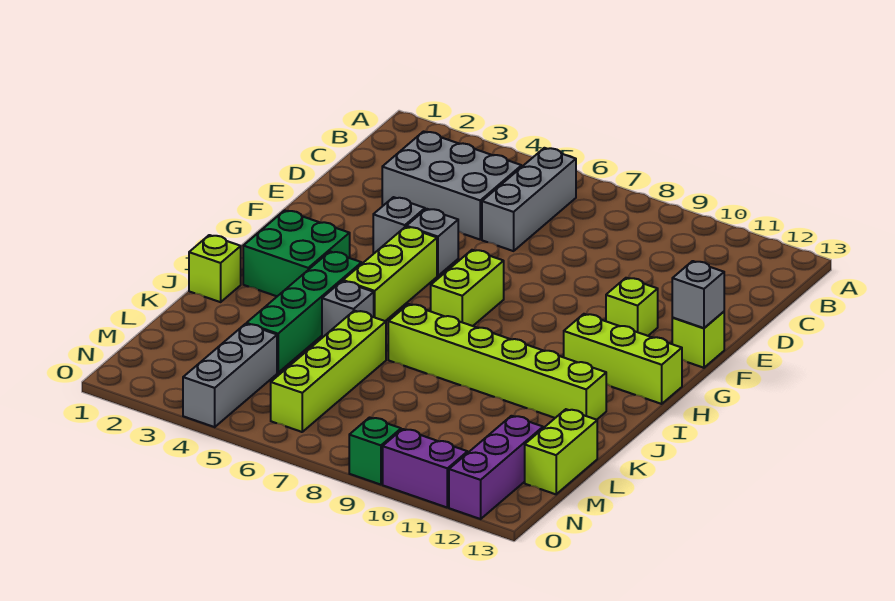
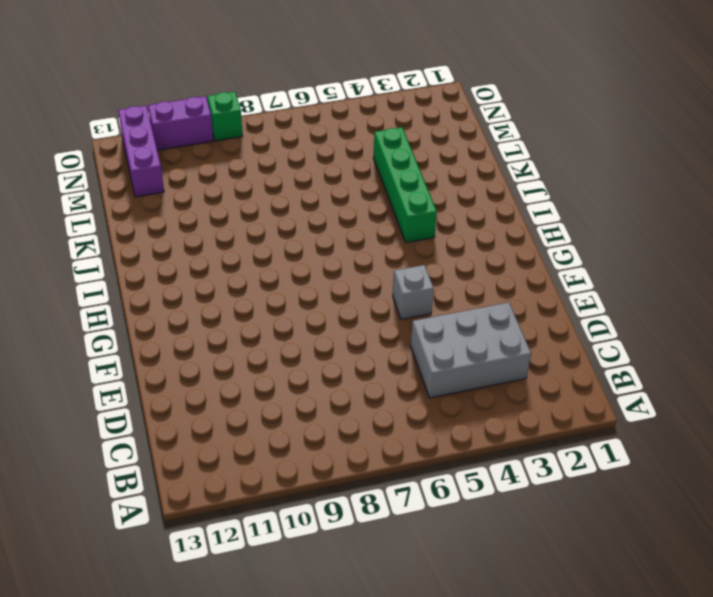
none -> grey 1x3 brick [482,148,576,251]
none -> grey 1x1 brick [373,197,425,254]
none -> lime 1x1 brick [606,278,658,336]

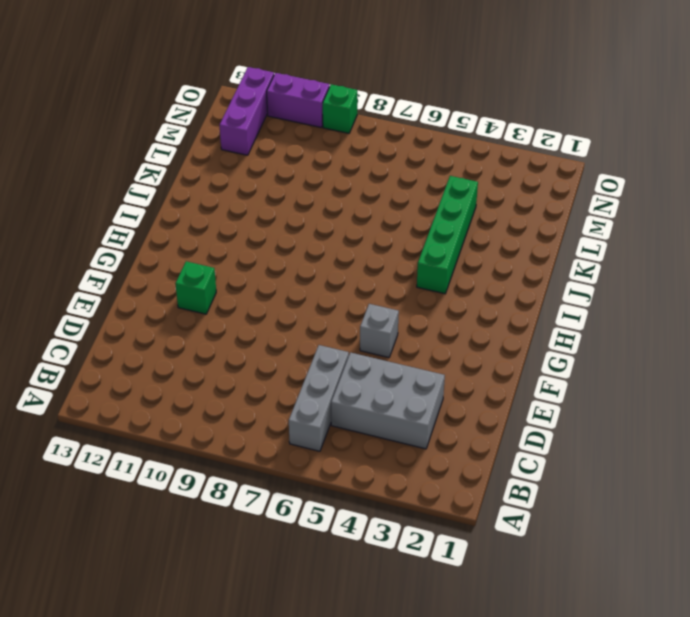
green 1x1 brick [175,261,216,314] -> lime 1x1 brick [606,278,658,336]
none -> grey 1x1 brick [373,197,425,254]
none -> lime 1x1 brick [672,312,724,368]
none -> lime 1x3 brick [343,227,437,321]

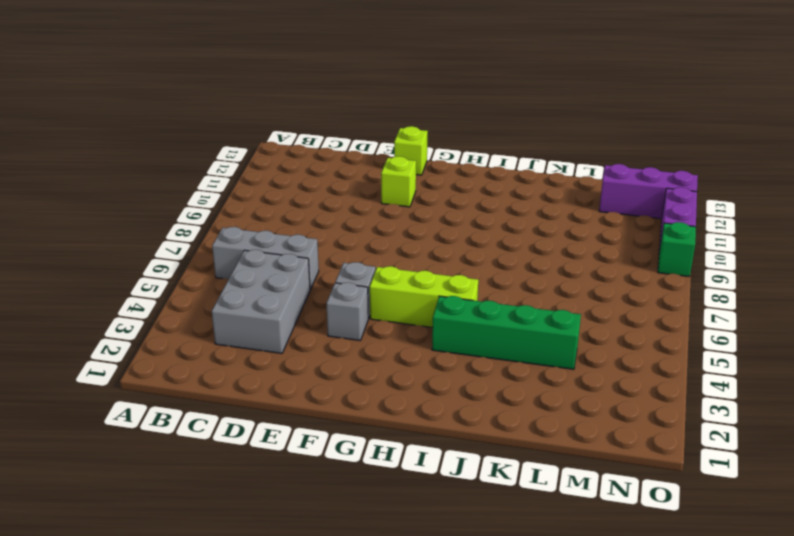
none -> lime 1x2 brick [431,250,504,326]
none -> green 2x2 brick [243,210,350,296]
none -> lime 1x3 brick [564,314,682,404]

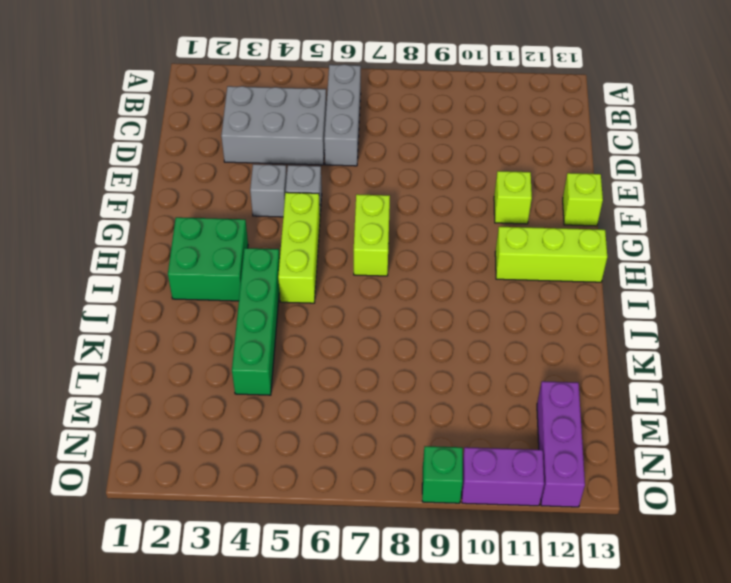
none -> lime 1x1 brick [189,235,241,302]
none -> grey 1x1 brick [322,281,374,338]
none -> lime 1x6 brick [388,304,606,420]

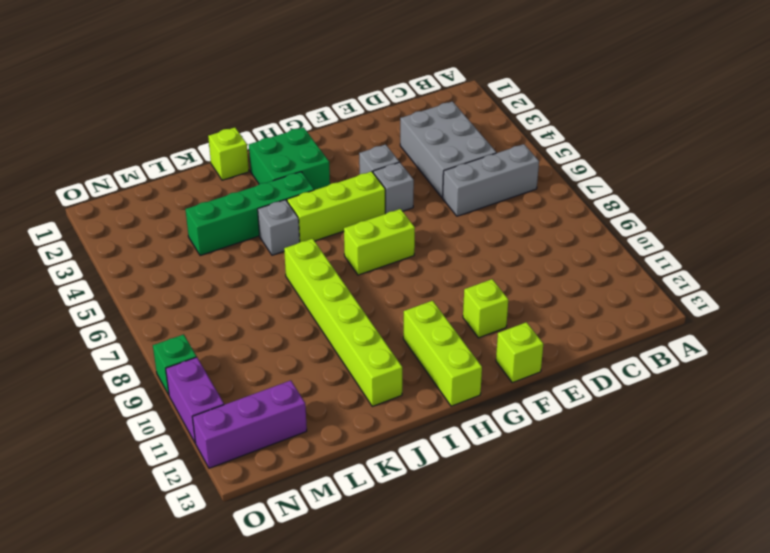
none -> lime 1x4 brick [271,311,386,432]
none -> lime 1x2 brick [525,409,597,494]
none -> grey 1x3 brick [183,324,277,427]

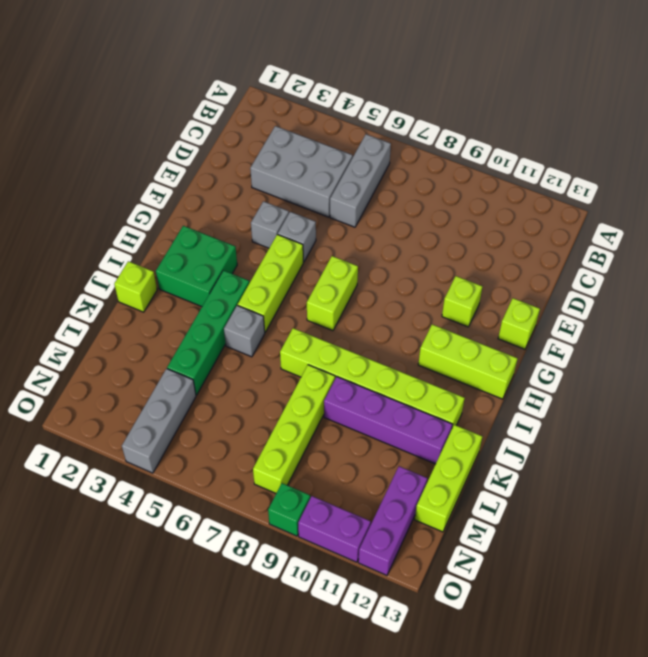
lime 1x4 brick [253,365,335,493] -> lime 1x4 brick moved to [271,311,386,432]
purple 1x4 brick [324,377,452,464] -> none
lime 1x3 brick [415,425,482,532] -> lime 1x2 brick [525,409,597,494]
none -> grey 1x1 brick [672,261,724,328]

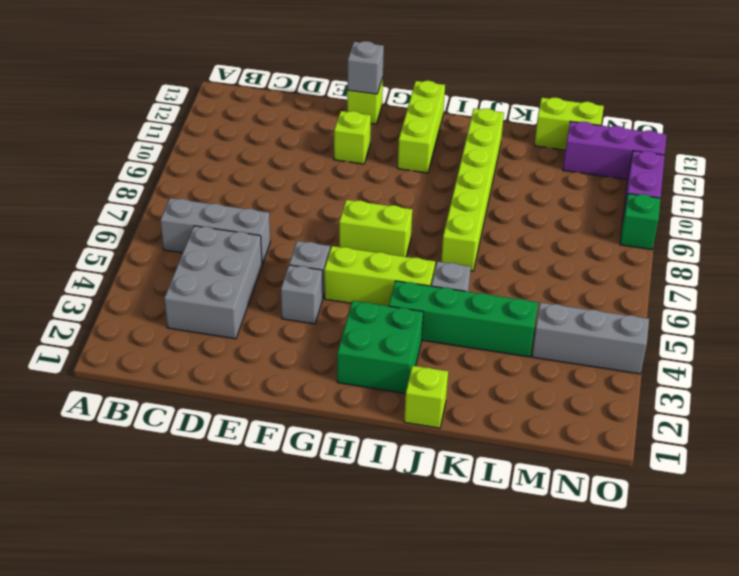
none -> lime 1x4 brick [271,311,386,432]

